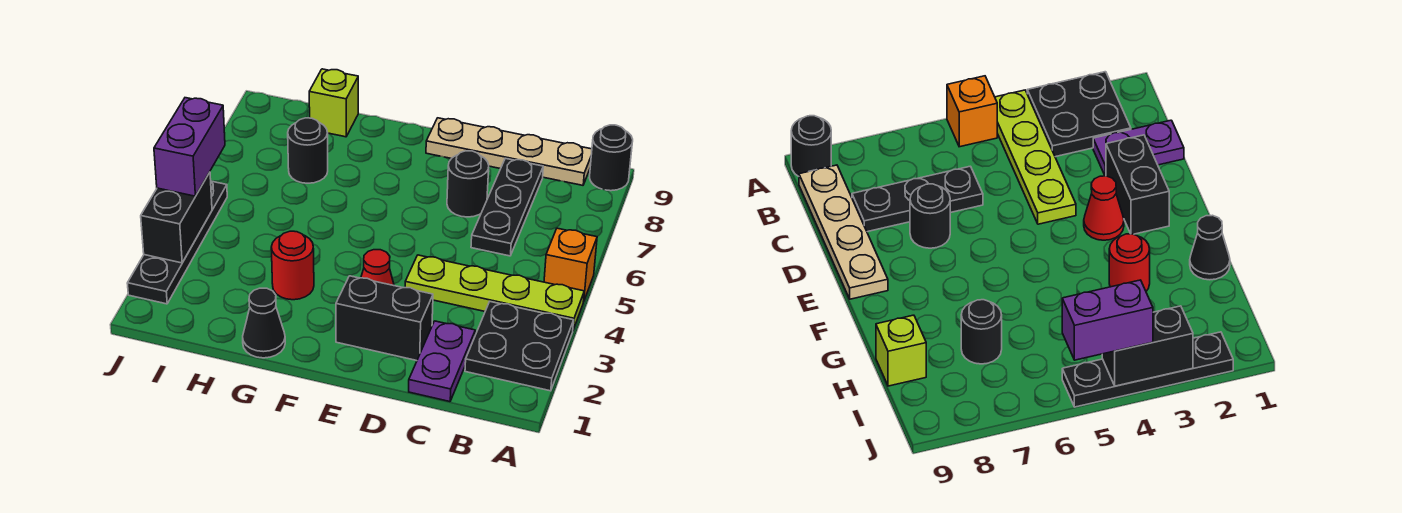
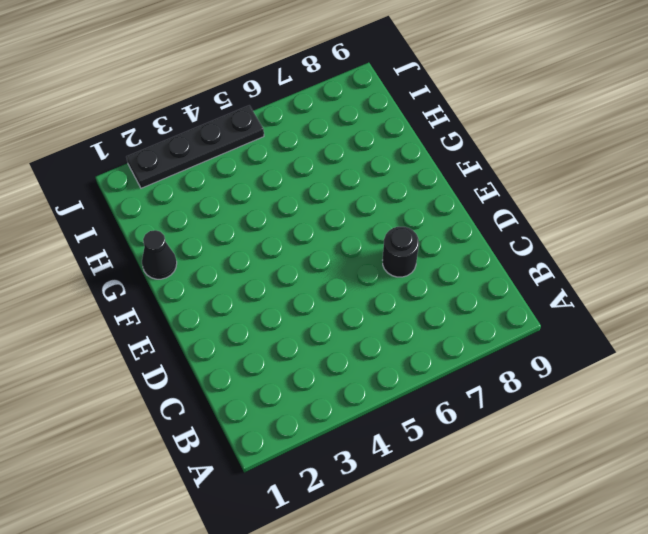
none -> black 2x2 plate [465,302,574,391]
none -> lime 1x4 plate [405,255,584,329]
none -> orange 1x1 brick [544,228,597,302]

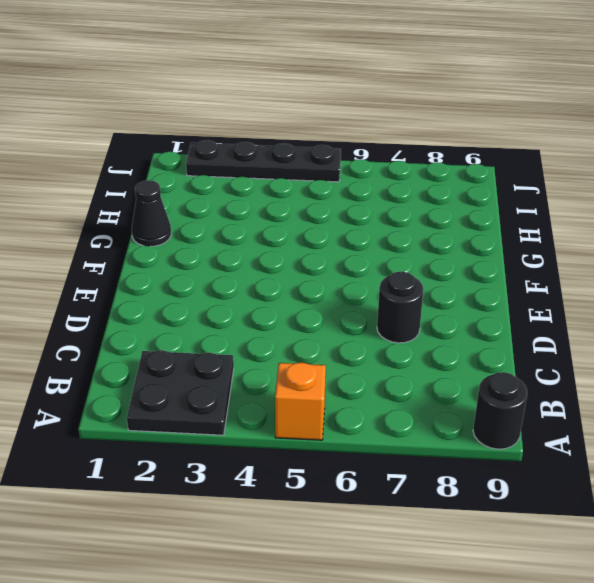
none -> lime 1x4 plate [405,255,584,329]
none -> tan 1x4 plate [426,118,592,185]
none -> purple 1x2 plate [409,321,475,402]

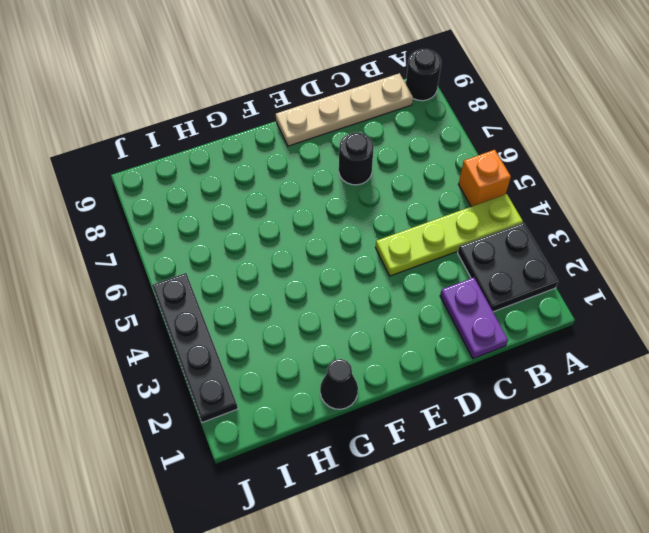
none -> black 1x3 plate [471,158,543,256]
none -> black 1x2 brick [336,276,433,361]
none -> red 1x1 cone [361,250,394,286]

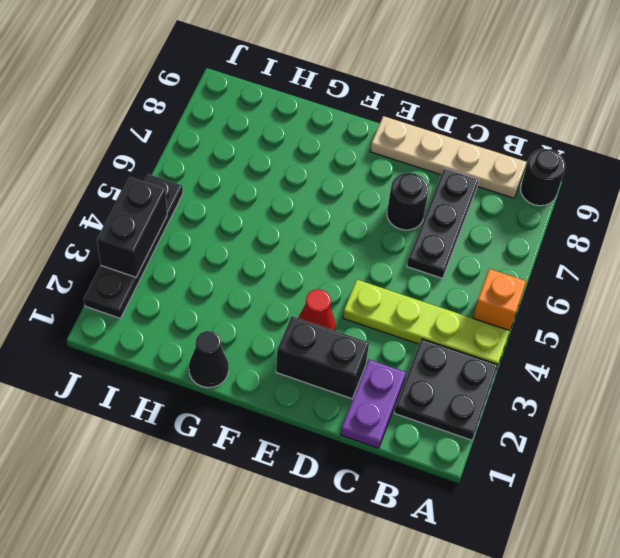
none -> red 1x1 round brick [271,231,314,300]
none -> black 1x1 round brick [288,118,328,183]
none -> lime 1x1 brick [309,69,358,137]

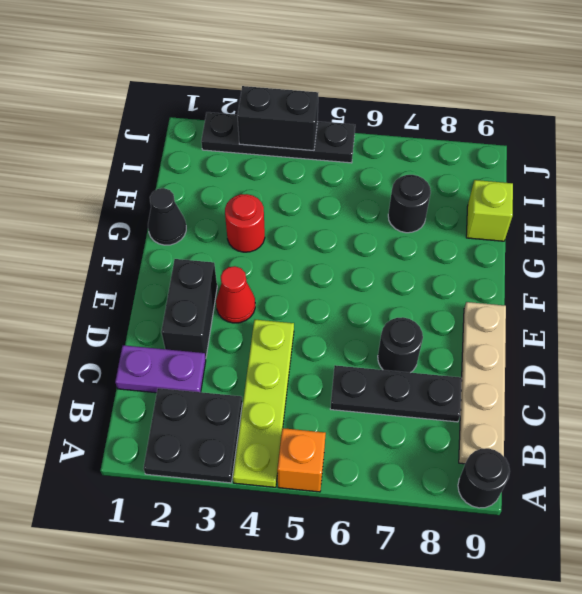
none -> purple 1x2 brick [154,98,225,196]

